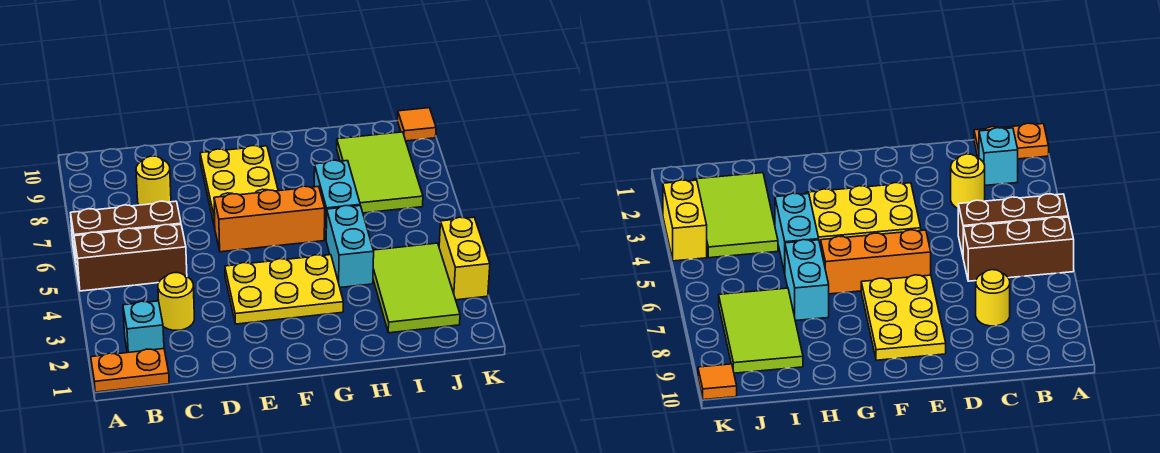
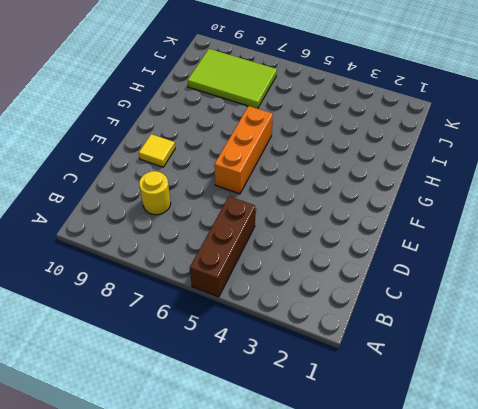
yellow 1x1 tile [139,134,175,167] -> yellow 2x3 plate [200,146,278,228]
none -> orange 1x2 plate [91,349,169,392]
none -> brown 1x3 brick [71,201,181,263]
none -> cyan 1x1 brick [123,301,164,353]

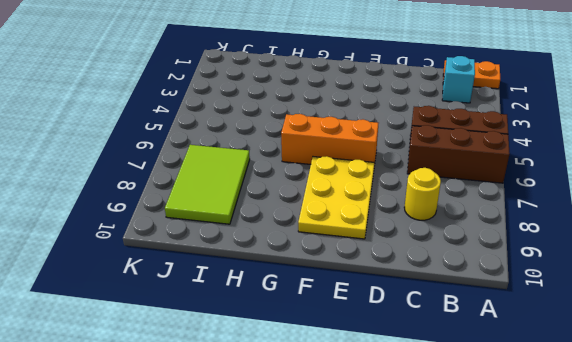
none -> yellow 1x1 round brick [158,273,194,330]
none -> yellow 2x3 plate [225,255,343,324]
none -> cyan 1x2 brick [326,206,374,288]

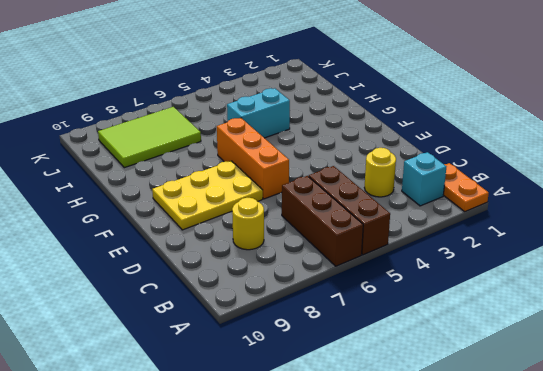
none -> yellow 2x3 plate [225,255,343,324]
none -> cyan 1x2 brick [314,160,360,238]
none -> lime 2x3 tile [373,243,460,333]

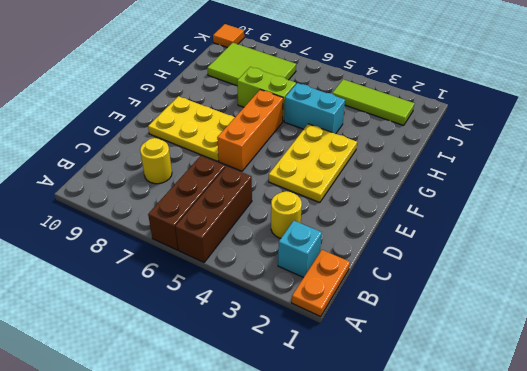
lime 1x2 brick [237,67,296,121] -> cyan 1x2 brick [314,160,360,238]
lime 1x3 tile [332,79,414,125] -> lime 2x3 tile [373,243,460,333]
none -> yellow 1x2 brick [439,217,490,300]

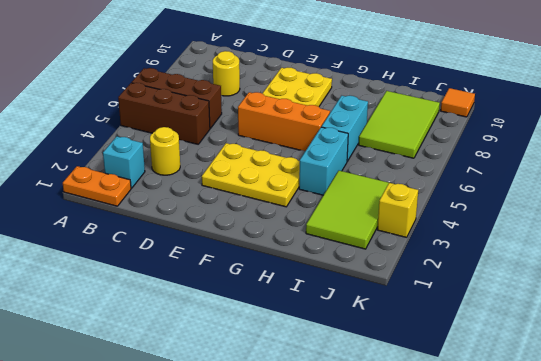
yellow 1x1 brick [378,183,418,237] -> yellow 1x2 brick [439,217,490,300]

